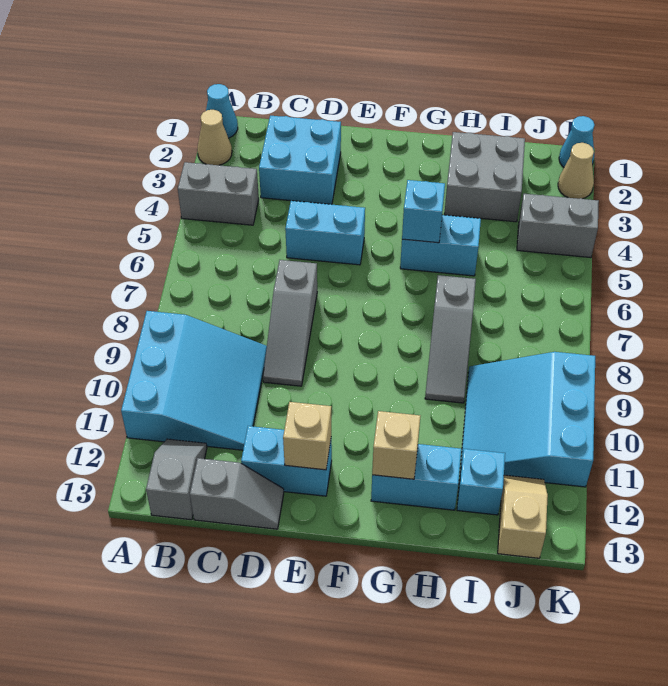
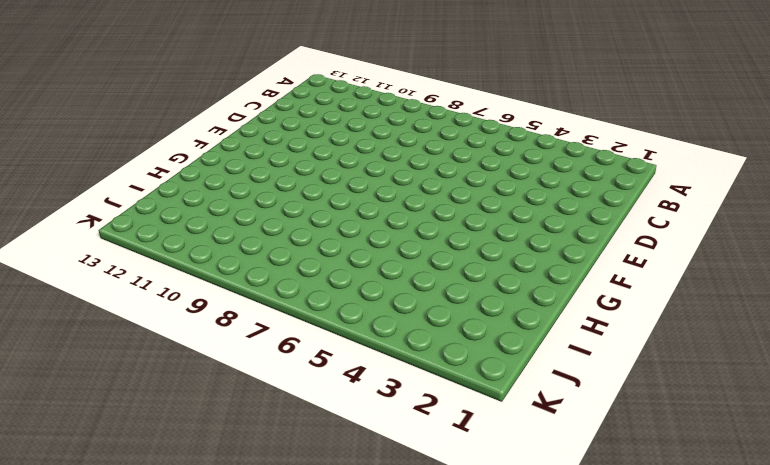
none -> cyan 1x1 cone [206,84,238,138]
none -> tan 1x1 cone [197,110,232,165]
none -> grey 1x2 brick [178,162,259,225]

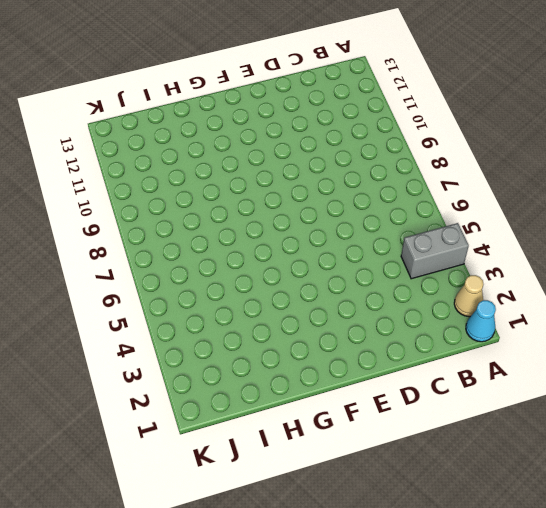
none -> cyan 3x3 slope [121,311,267,450]
none -> grey 1x2 slope [146,439,207,520]
none -> cyan 2x2 brick [259,116,341,204]

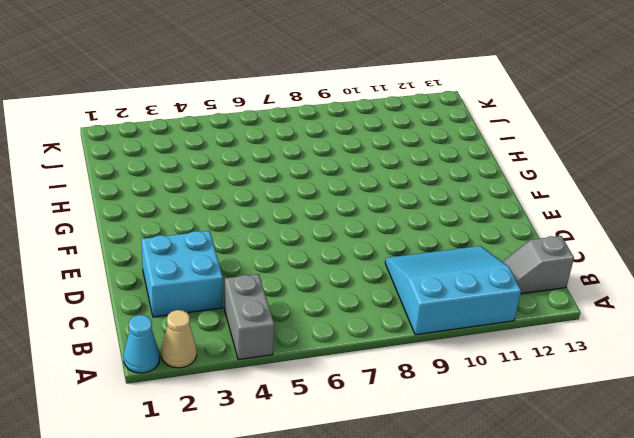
none -> grey 1x2 slope [190,458,284,529]
none -> cyan 1x2 brick [285,201,365,265]
none -> grey 1x3 slope [263,260,317,386]

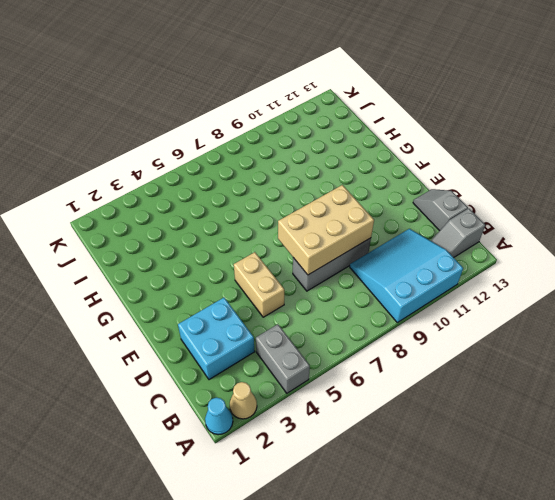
tan 1x2 brick [234,252,284,317] -> cyan 1x2 brick [285,201,365,265]
grey 1x3 brick [293,238,371,291] -> grey 1x3 slope [263,260,317,386]
tan 2x3 brick [278,185,374,275] -> none
none -> cyan 1x2 brick [241,426,332,496]
none -> cyan 1x2 brick [400,215,481,276]
none -> cyan 1x2 brick [371,444,461,510]

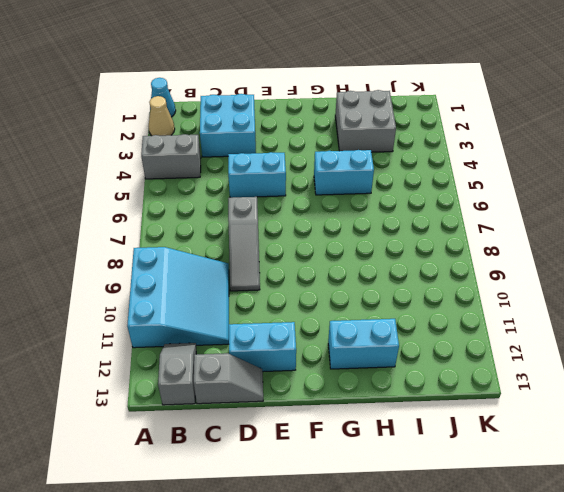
none -> grey 1x3 slope [425,275,476,403]
none -> cyan 3x3 slope [460,352,595,487]
none -> cyan 1x1 brick [457,449,505,515]

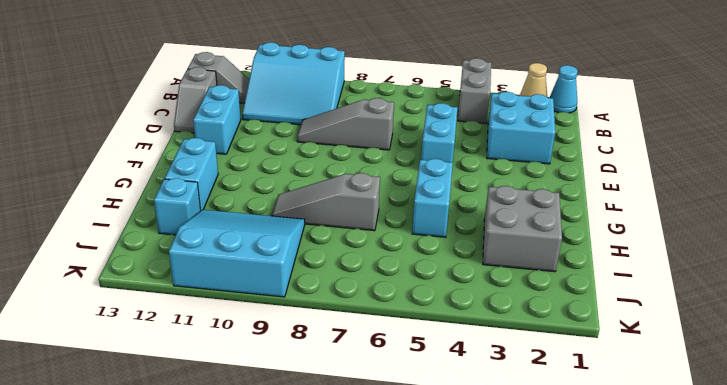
none -> grey 1x2 brick [517,194,599,258]
none -> tan 1x2 slope [498,475,548,558]
none -> cyan 1x1 cone [559,116,594,167]

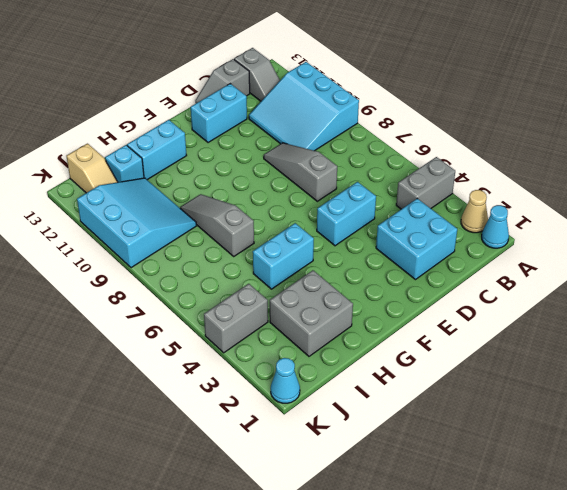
none -> tan 1x1 cone [558,143,594,199]
none -> tan 1x1 brick [283,402,331,470]
none -> cyan 1x1 brick [402,180,445,243]

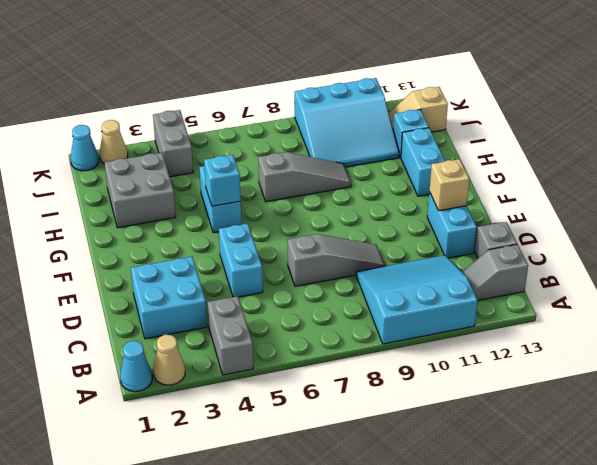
none -> tan 1x1 brick [372,411,420,479]

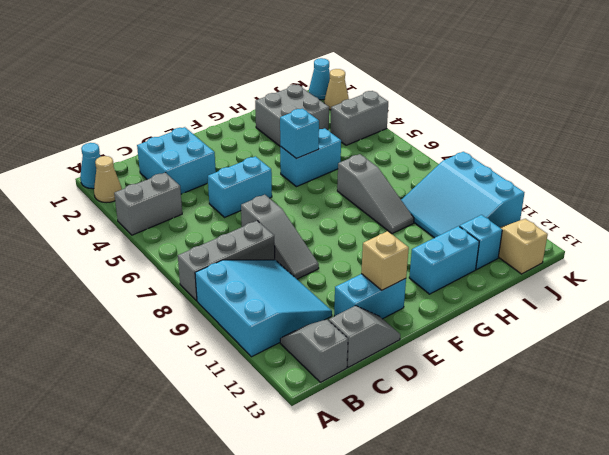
grey 1x3 brick [178,221,275,301] -> none
none -> tan 1x1 brick [372,411,420,479]

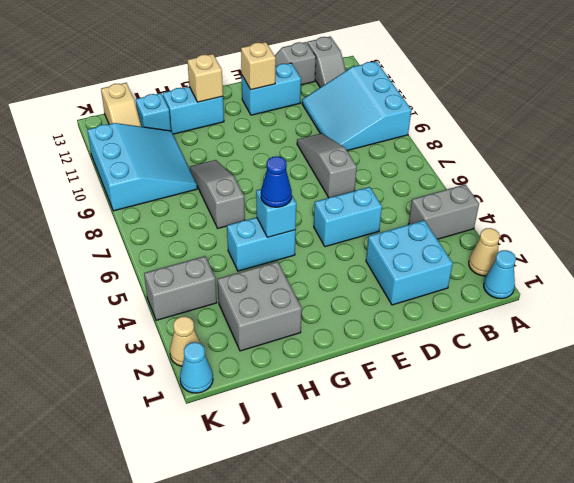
blue 1x1 cone [261,156,292,207] -> none

